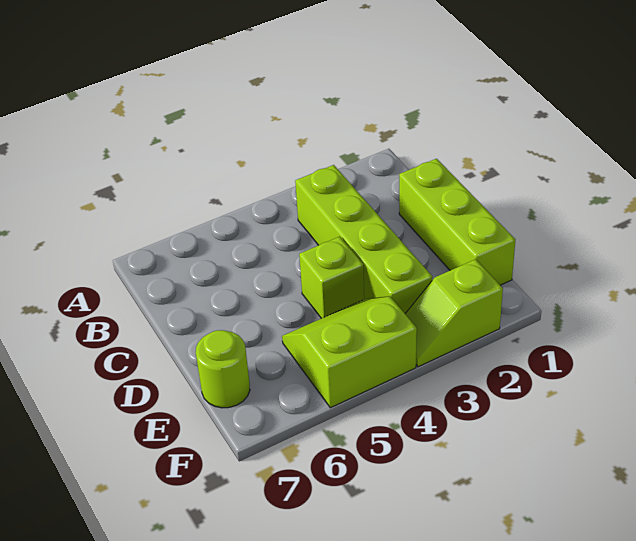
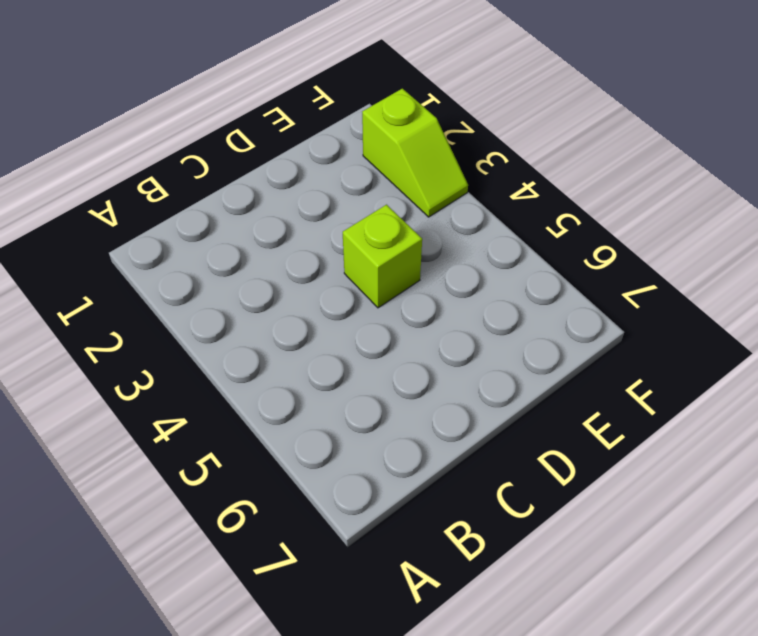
none -> lime 1x4 brick [295,165,432,313]
none -> lime 1x3 brick [399,159,515,285]

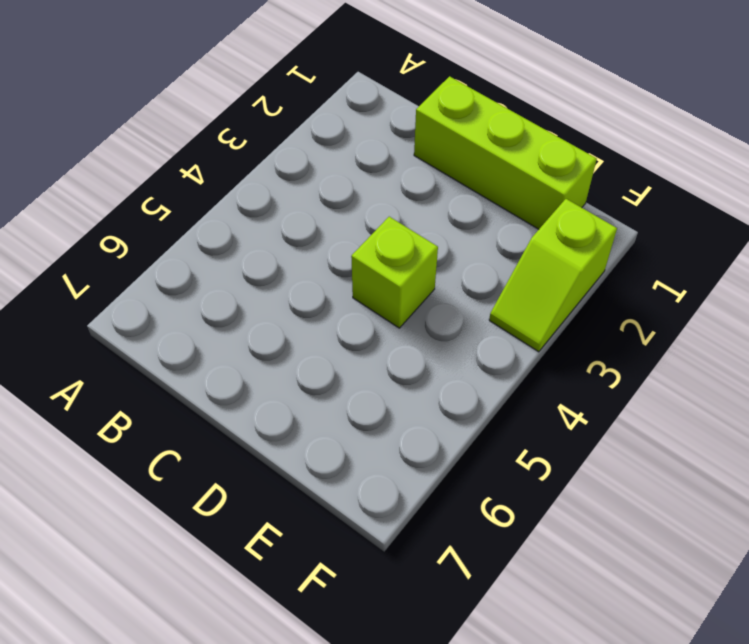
none -> lime 1x4 brick [295,165,432,313]
none -> lime 2x2 slope [282,296,417,408]

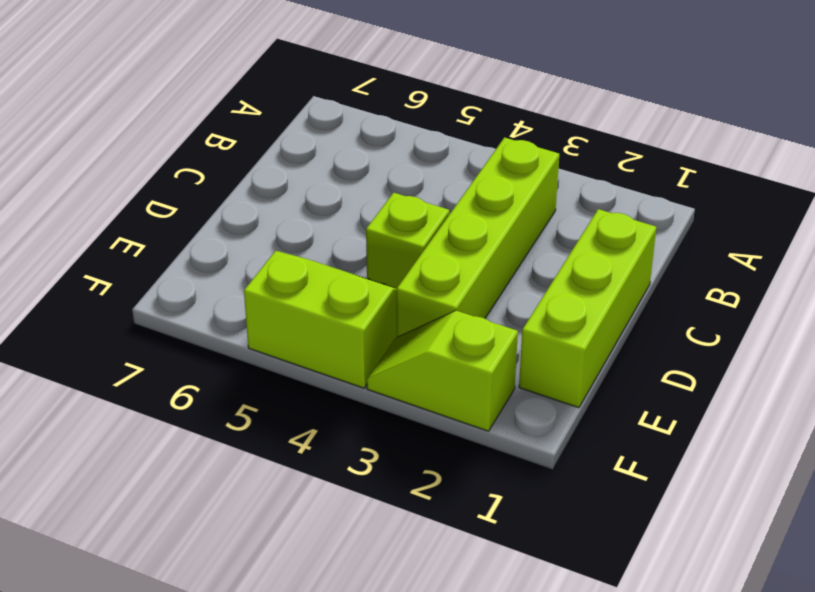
none -> lime 1x1 round brick [196,330,250,408]

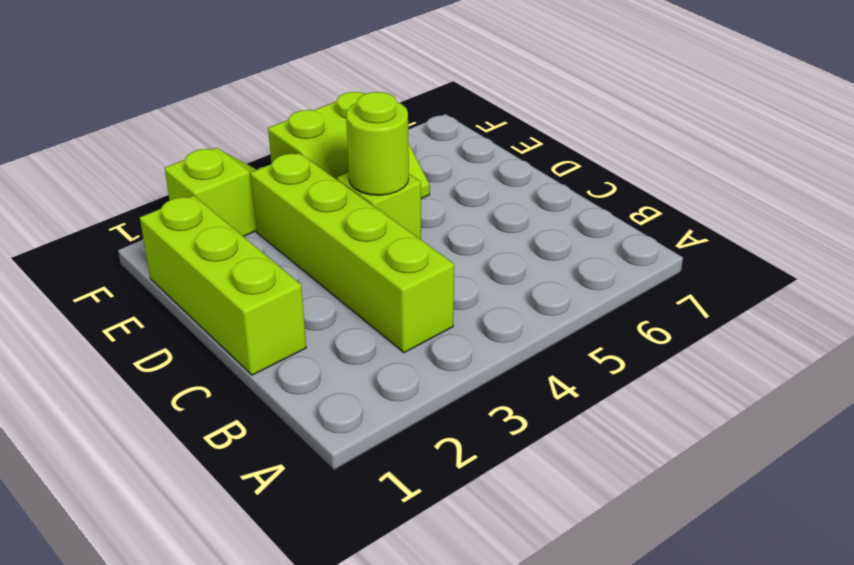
lime 1x1 round brick [346,92,409,195] -> lime 1x1 round brick moved to [196,330,250,408]

